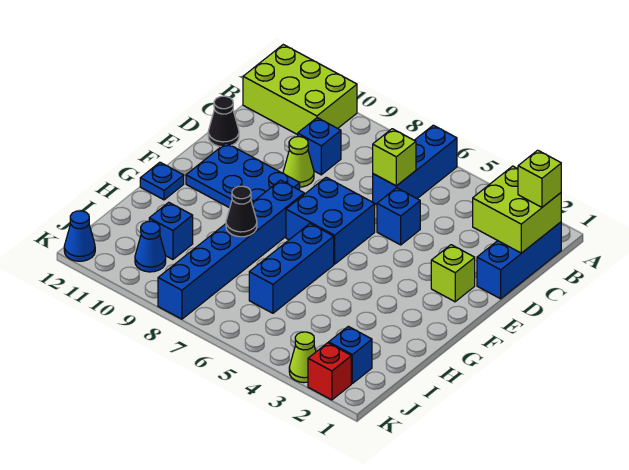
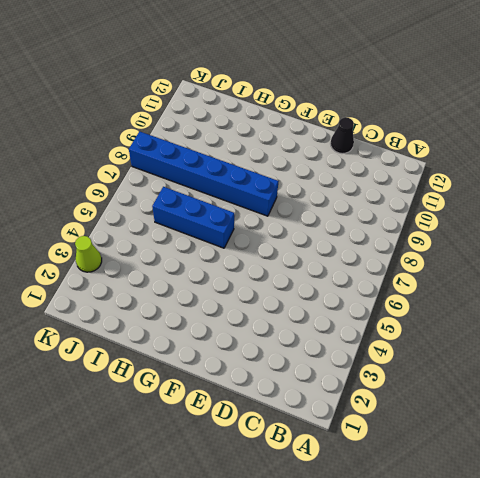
none -> blue 1x3 brick [373,125,457,205]
none -> lime 2x3 brick [243,45,357,135]
none -> blue 1x3 brick [477,222,561,299]

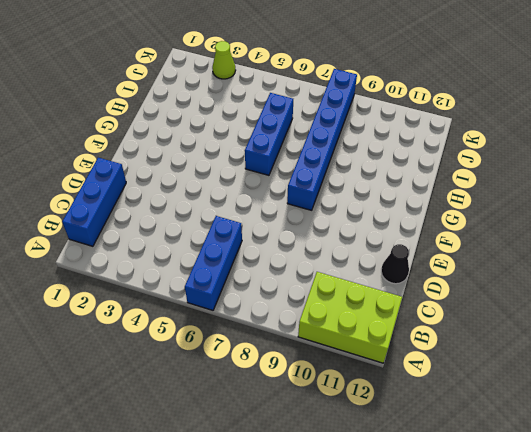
none -> blue 1x1 brick [298,118,341,175]
none -> blue 1x1 brick [377,188,420,245]
none -> lime 1x1 cone [283,137,314,187]

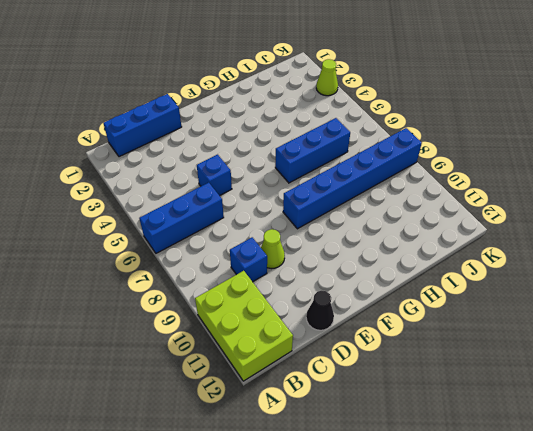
none -> lime 1x1 brick [431,245,475,302]
none -> blue 2x2 brick [286,177,375,264]
none -> blue 2x3 plate [186,143,300,208]

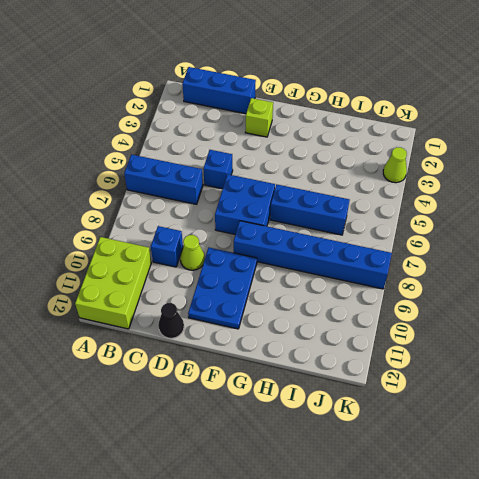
none -> blue 1x1 plate [140,162,184,200]
none -> blue 1x1 brick [149,202,193,259]
none -> blue 1x1 brick [329,326,372,383]

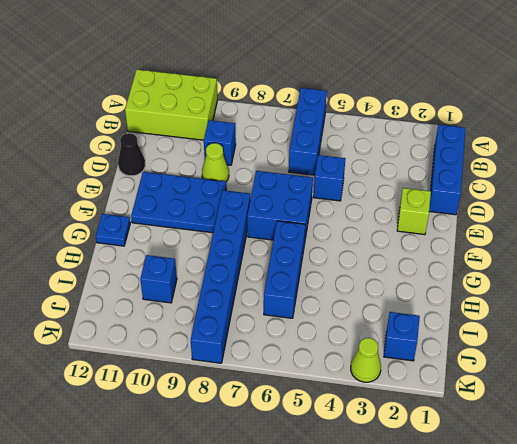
none -> blue 1x1 cone [135,221,166,272]
none -> red 1x1 brick [308,343,351,400]
none -> blue 1x1 cone [64,211,95,261]

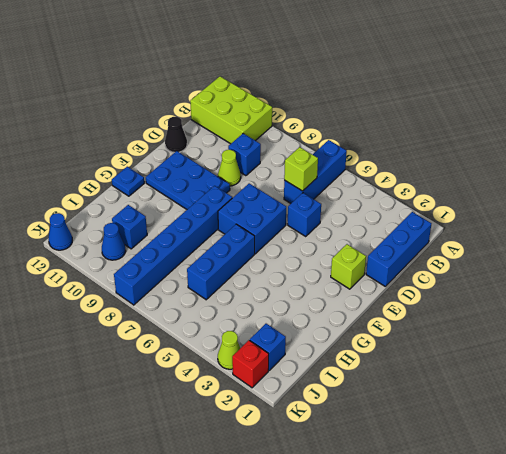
none -> lime 2x2 brick [473,166,561,253]
none -> black 1x1 cone [226,186,257,237]
none -> lime 1x1 brick [518,150,561,207]

